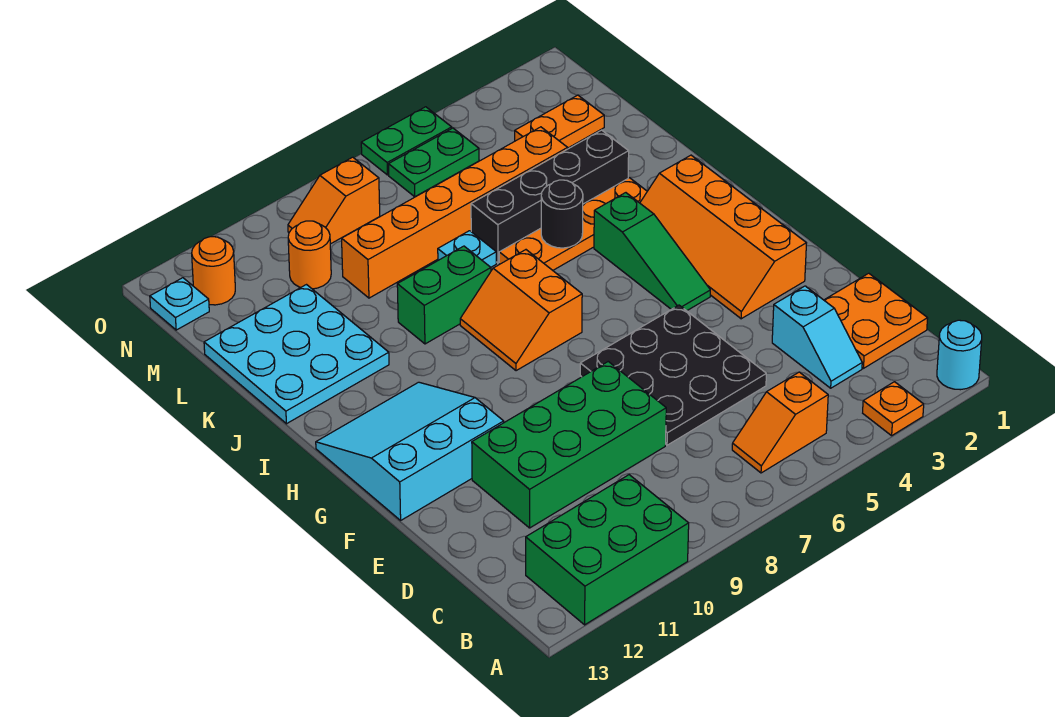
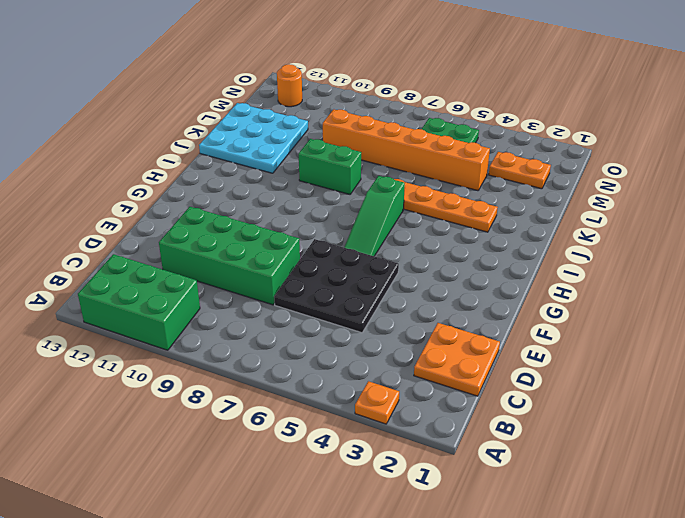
green 1x3 slope [344,176,405,256] -> green 1x3 slope moved to [594,193,710,311]
none -> cyan 1x1 round brick [937,320,982,390]
none -> orange 1x2 slope [732,372,828,473]
none -> cyan 1x2 slope [772,286,862,388]

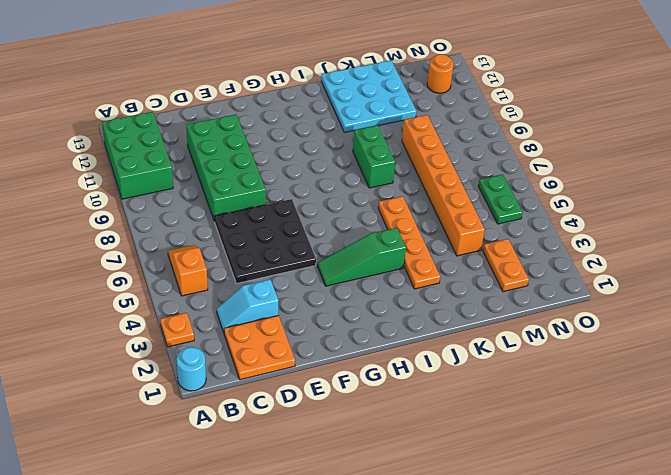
none -> orange 2x4 slope [640,155,806,319]
none -> cyan 3x3 slope [316,382,504,520]
none -> orange 2x2 slope [460,250,582,371]

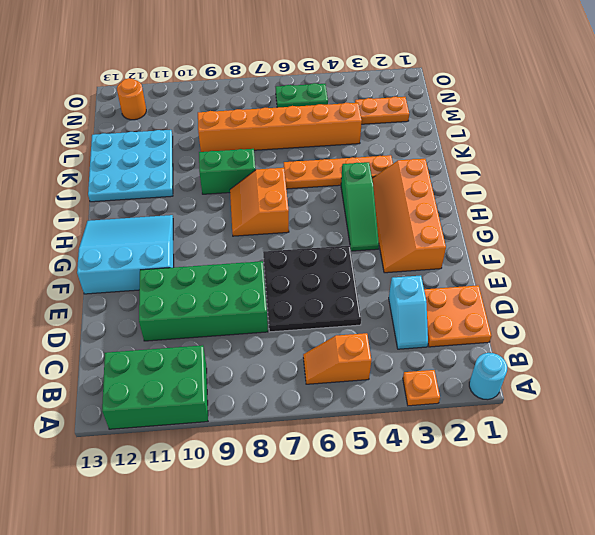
none -> black 1x4 brick [471,130,629,263]
none -> cyan 1x1 plate [438,231,496,267]
none -> orange 1x1 round brick [288,221,331,289]

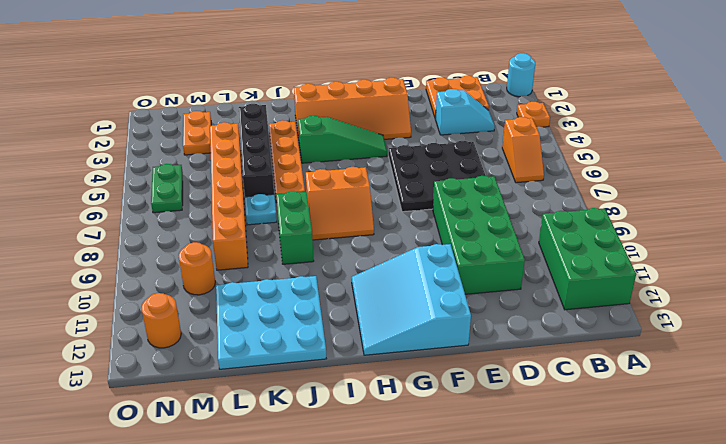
none -> orange 1x2 slope [288,157,380,244]
none -> cyan 1x1 plate [150,278,209,330]
none -> green 1x2 plate [361,107,452,175]

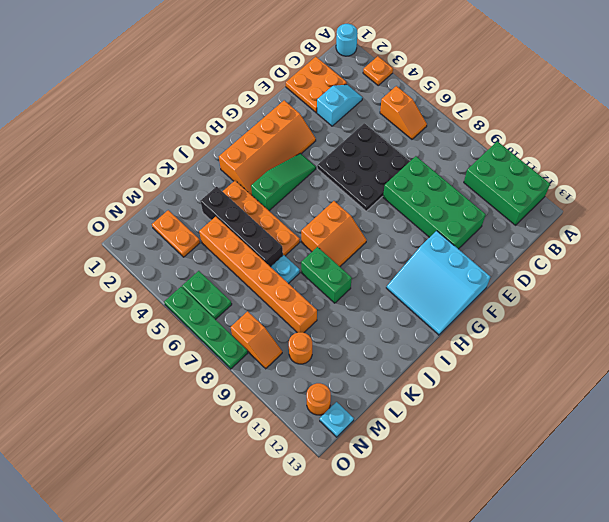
green 1x4 plate [164,287,248,369] -> green 1x2 plate [361,107,452,175]
none -> cyan 3x3 plate [204,285,389,424]
none -> black 1x1 round brick [541,180,583,248]

